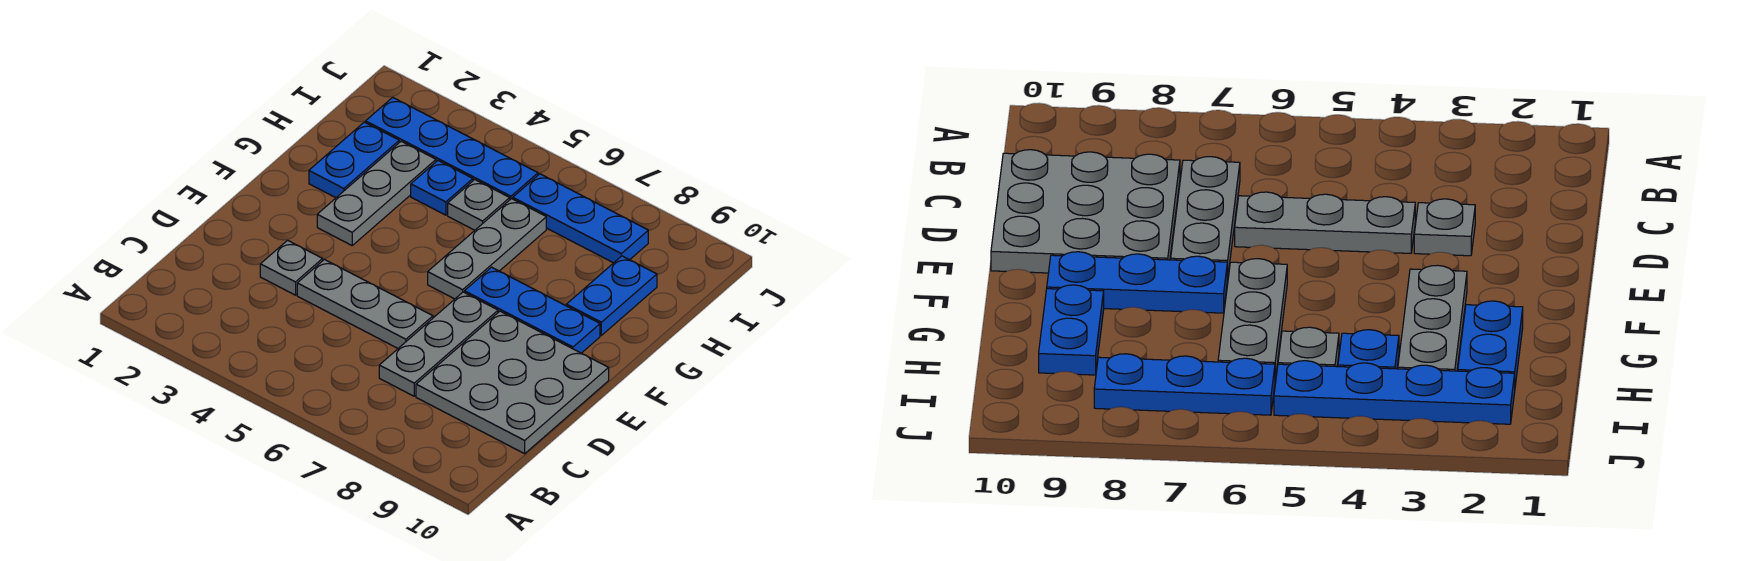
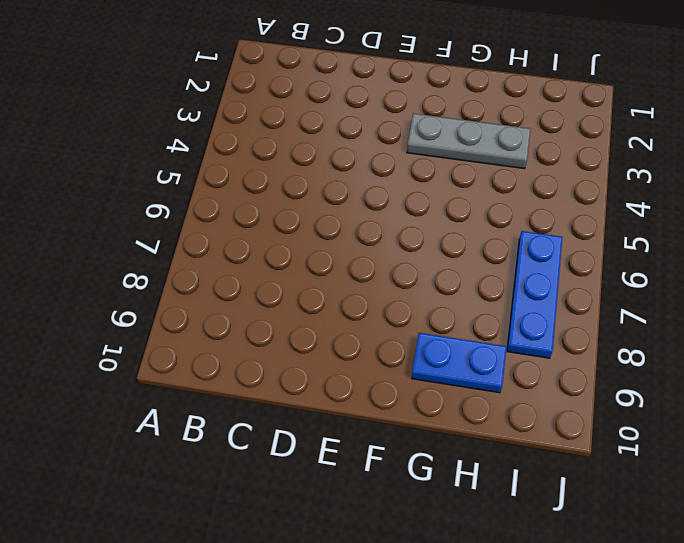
none -> grey 1x3 plate [379,292,498,396]
none -> grey 3x3 plate [416,311,609,454]
none -> grey 1x1 plate [260,240,323,295]

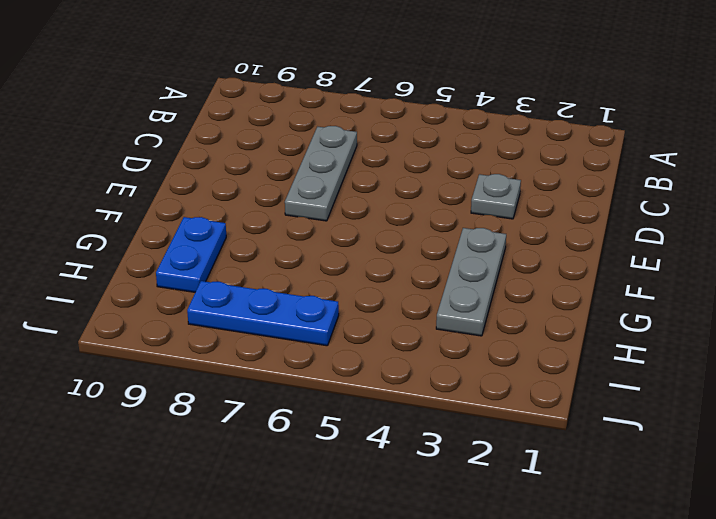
none -> grey 3x3 plate [416,311,609,454]
none -> grey 1x3 plate [297,259,433,348]
none -> grey 1x3 plate [428,199,546,299]

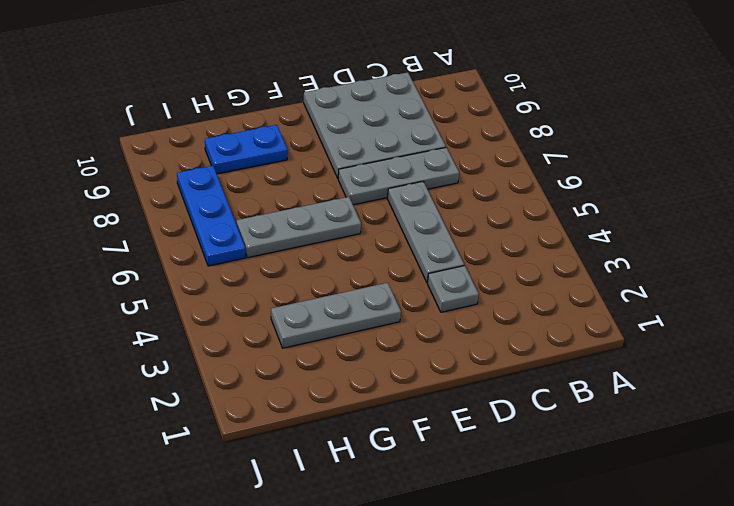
none -> blue 1x3 plate [464,267,600,353]
none -> blue 1x2 plate [309,122,399,198]
none -> blue 1x1 plate [411,161,473,215]

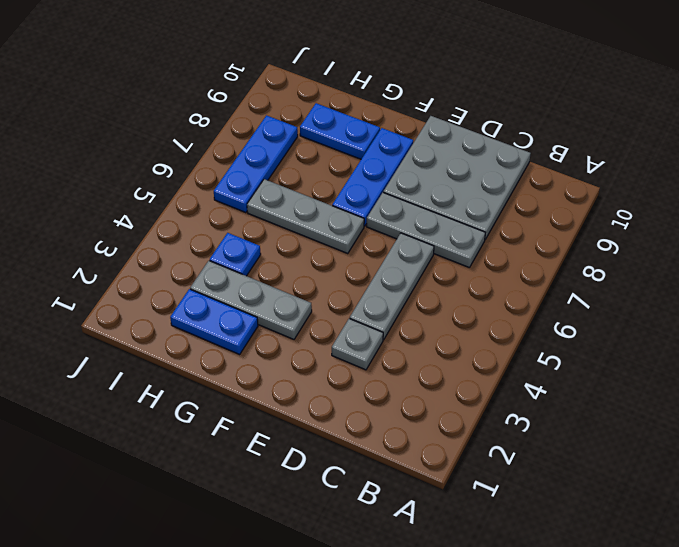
none -> grey 1x1 plate [448,180,510,230]
none -> blue 1x4 plate [366,97,538,199]

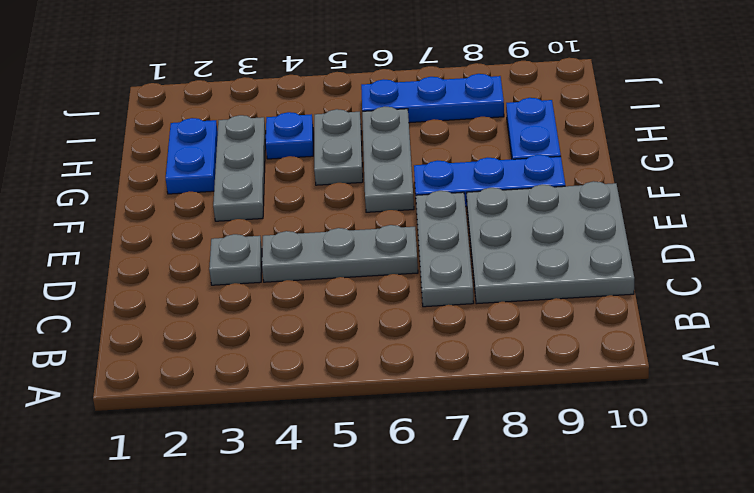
grey 1x2 plate [314,109,363,185] -> grey 1x1 plate [448,180,510,230]
none -> blue 1x4 plate [366,97,538,199]

